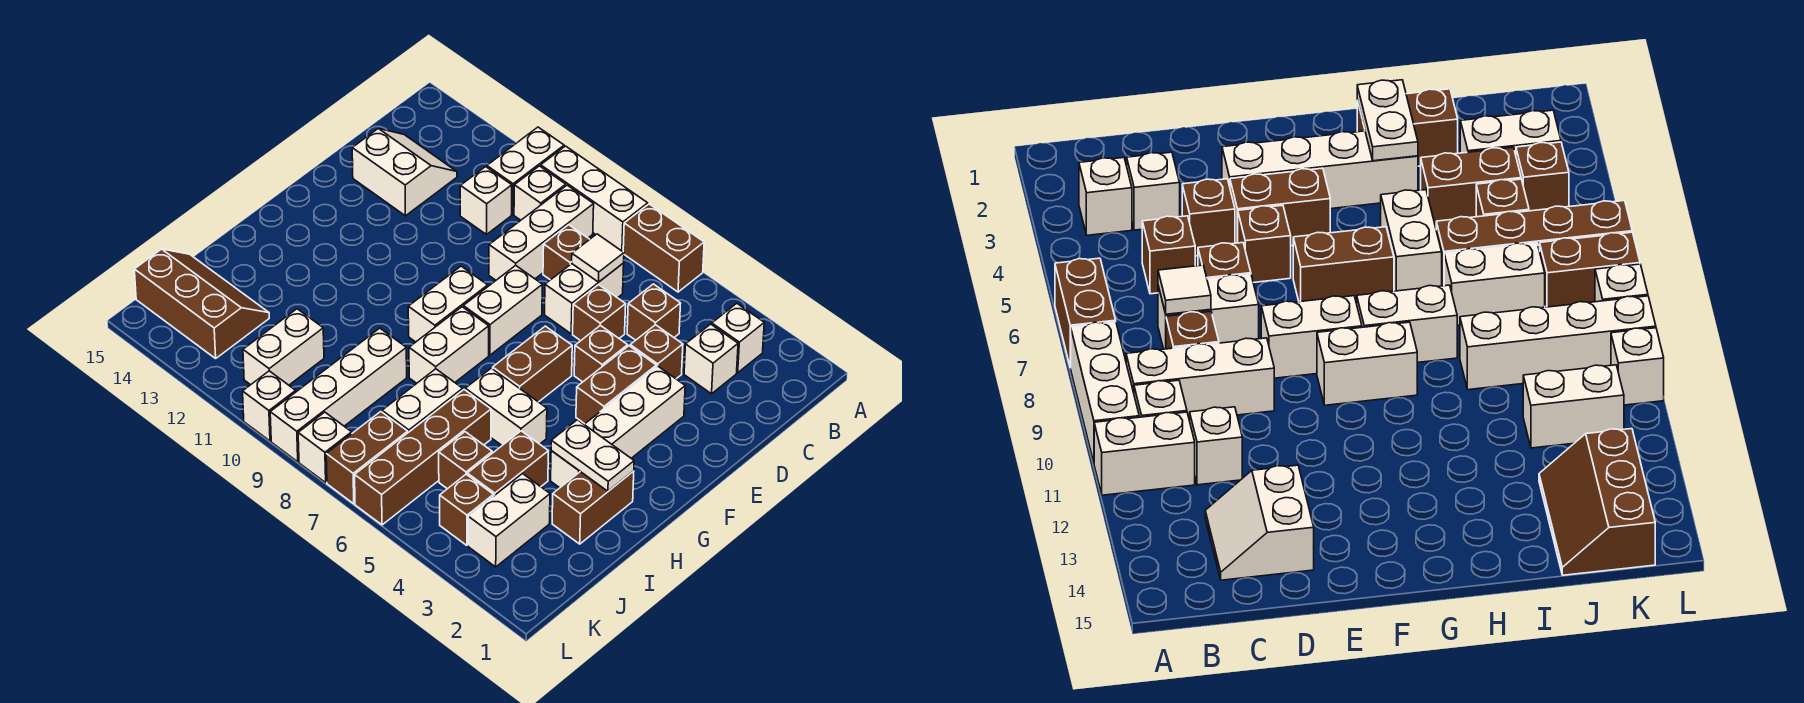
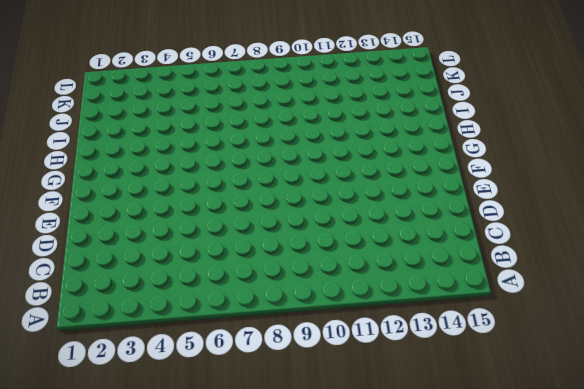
none -> brown 1x2 brick [623,204,704,292]
none -> white 1x3 brick [541,146,648,252]
none -> white 1x2 brick [487,127,564,214]
none -> white 1x1 brick [712,304,764,373]

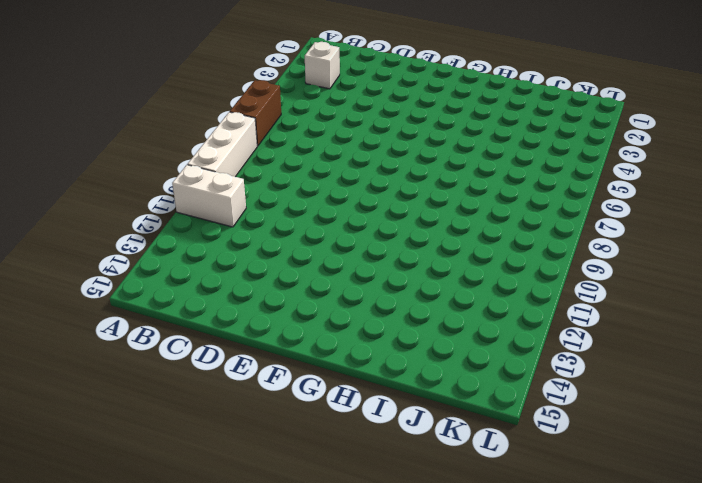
none -> white 1x3 brick [489,185,594,280]
none -> white 1x1 brick [514,166,566,220]
none -> white 1x1 brick [684,324,738,394]
none -> brown 1x1 brick [627,284,681,340]

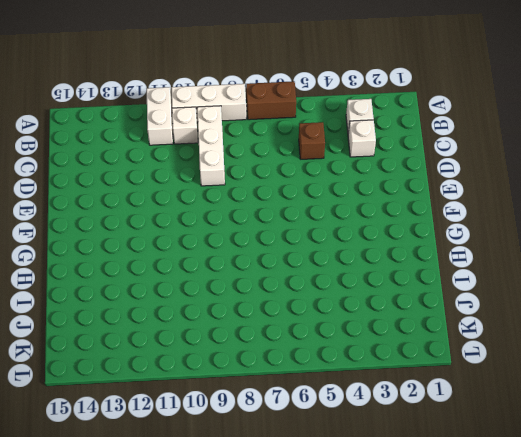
none -> white 1x2 brick [545,263,624,334]
none -> brown 1x1 brick [543,225,590,280]
none -> white 1x1 brick [460,167,512,234]
none -> white 2x2 slope [352,129,457,216]

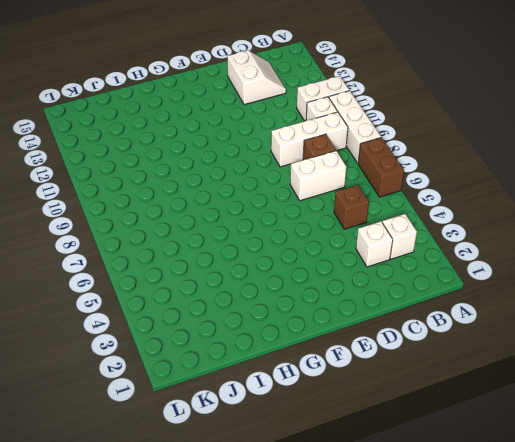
none -> white 1x1 brick [460,167,512,234]
none -> brown 1x1 brick [630,325,683,379]
none -> brown 1x1 brick [573,285,626,341]
none -> white 1x4 brick [551,366,685,488]

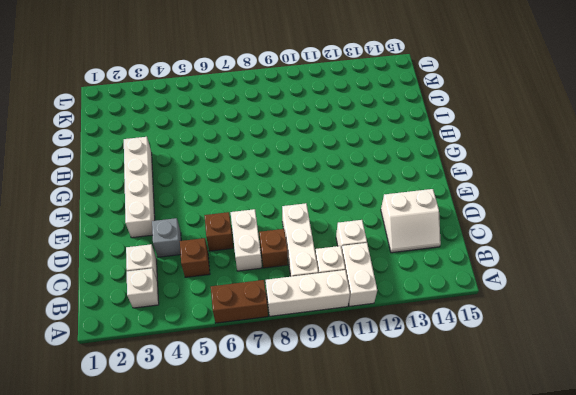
grey 1x1 brick [152,218,181,257] -> brown 1x1 brick [630,325,683,379]
none -> brown 1x2 brick [576,346,656,424]
none -> brown 1x1 brick [574,325,628,382]
none -> white 1x2 brick [463,266,542,355]
none -> brown 1x2 brick [493,326,572,402]

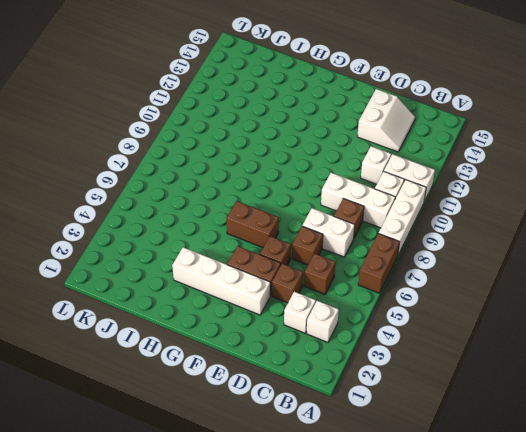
none -> white 1x2 brick [463,266,542,355]
none -> white 1x2 brick [408,266,488,342]
none -> white 1x2 brick [409,307,489,383]
none -> brown 1x2 brick [552,471,634,544]

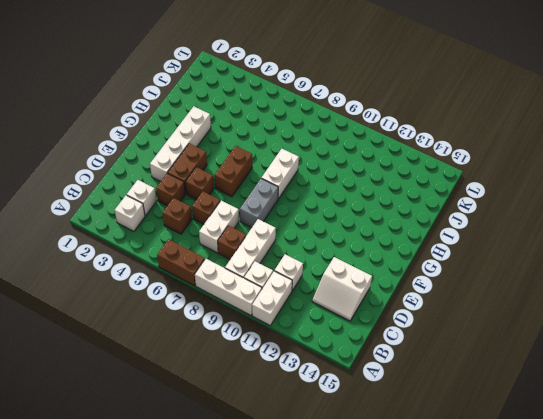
grey 1x2 brick [240,179,278,227] -> white 1x2 brick [463,266,542,355]
none -> white 1x2 brick [408,266,488,342]
none -> brown 1x2 brick [552,471,634,544]
none -> white 1x2 brick [465,368,547,445]
none -> brown 1x2 brick [467,431,548,496]

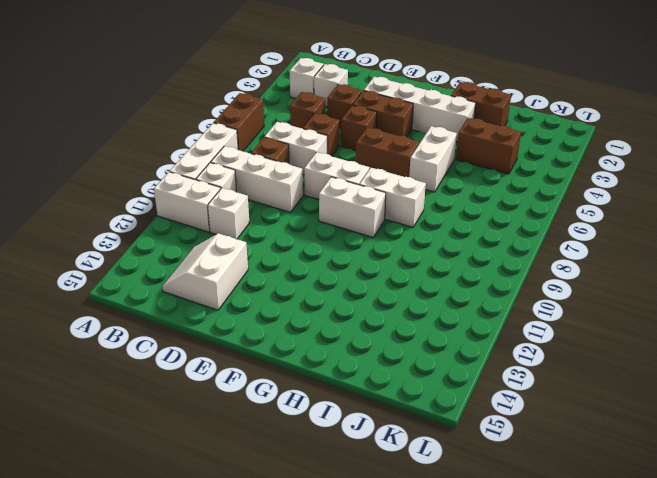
none -> brown 1x4 brick [355,390,491,525]
none -> white 1x2 brick [382,369,463,433]
none -> white 1x4 brick [270,328,407,462]
none -> white 1x2 brick [468,474,550,567]

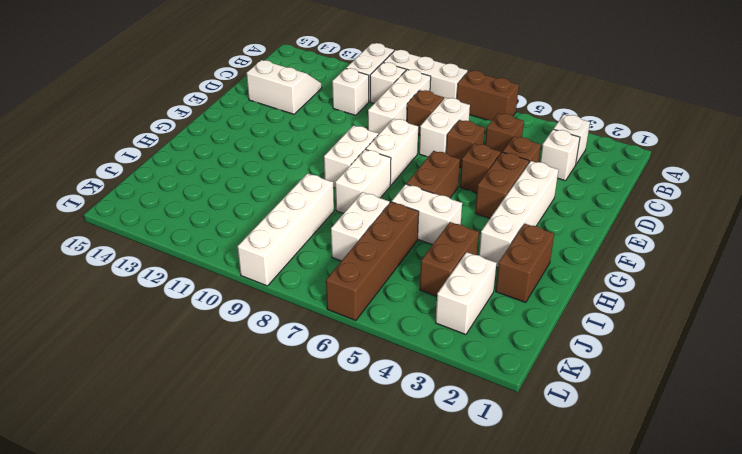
none -> brown 1x1 brick [439,432,492,489]
none -> white 1x2 brick [243,309,324,385]
none -> brown 2x3 slope [134,249,269,358]
none -> brown 1x1 brick [440,474,493,545]

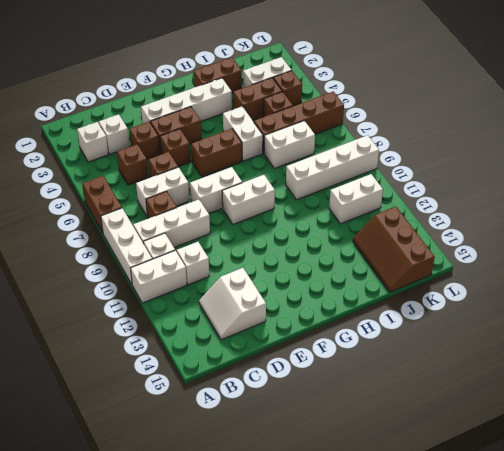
none -> white 1x2 brick [409,307,489,383]
none -> brown 1x2 brick [326,412,408,504]
none -> white 1x1 brick [298,412,352,483]
none -> white 1x1 brick [243,371,296,441]

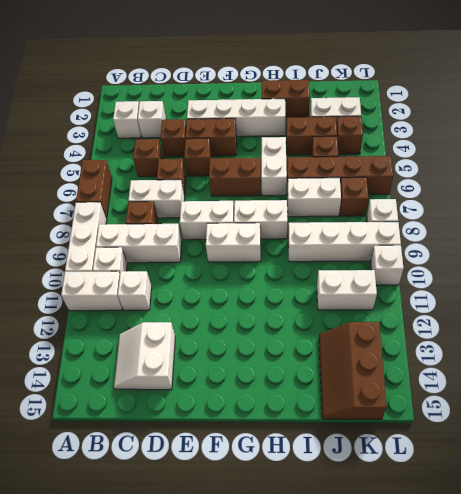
brown 1x1 brick [340,177,368,216] -> brown 1x2 brick [326,412,408,504]
none -> white 1x1 tile [572,234,624,282]
none -> white 1x2 plate [551,420,634,491]

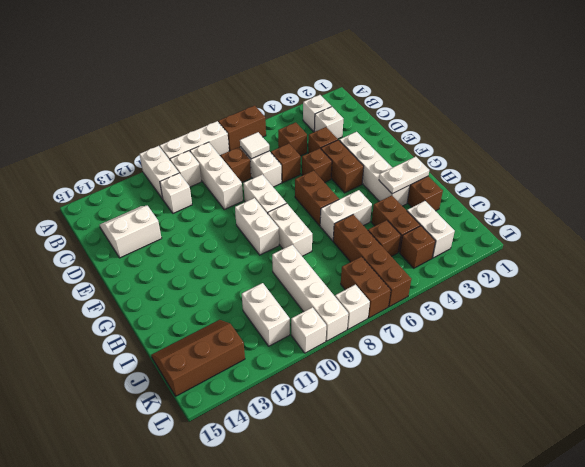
none -> white 1x2 brick [382,369,463,433]

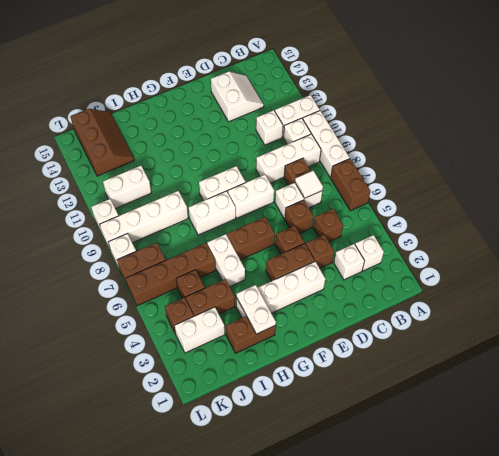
none -> white 1x2 brick [382,369,463,433]

